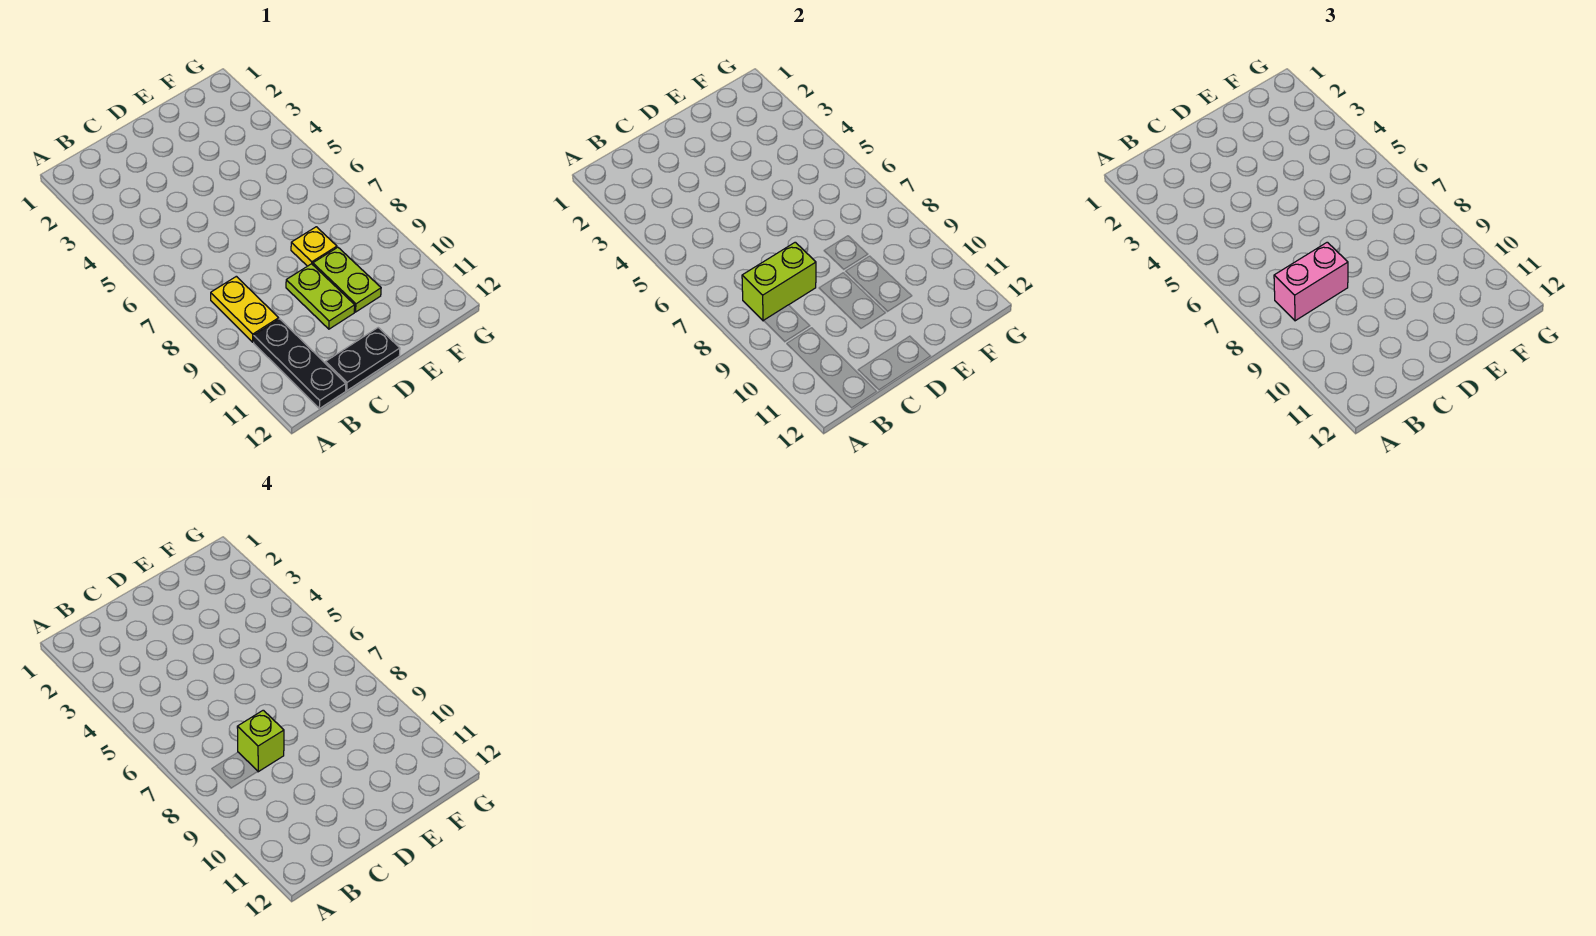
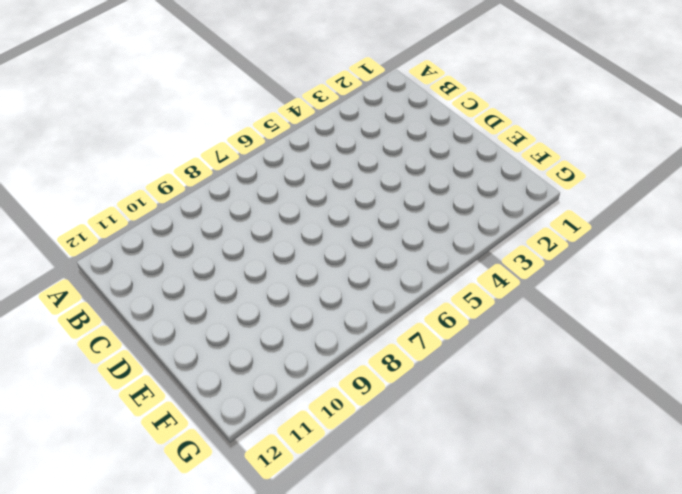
none -> yellow 1x2 plate [211,276,279,342]
none -> black 1x3 plate [254,319,346,409]

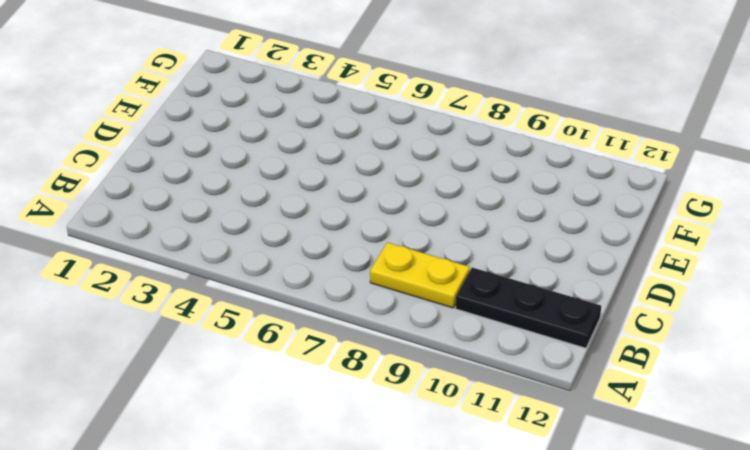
none -> black 1x2 plate [325,328,400,390]
none -> lime 1x2 plate [286,264,355,329]

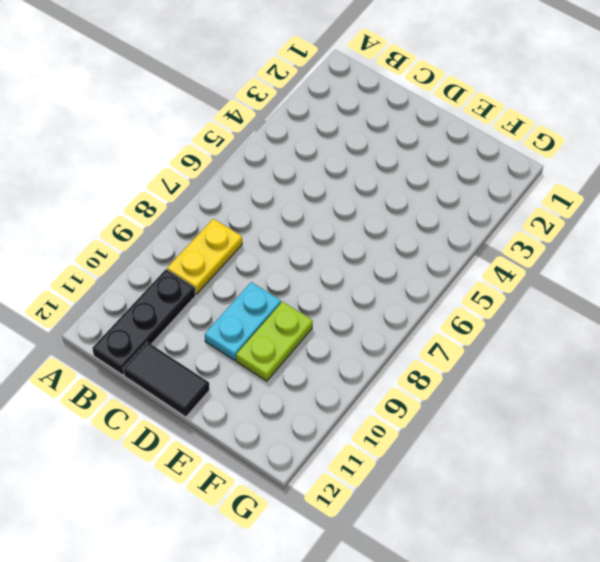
black 1x2 tile [123,342,209,417] -> black 1x2 plate [325,328,400,390]
cyan 1x2 plate [205,282,281,361] -> lime 1x2 plate [286,264,355,329]
none -> yellow 1x1 plate [291,227,337,266]
none -> lime 1x2 brick [742,242,816,321]

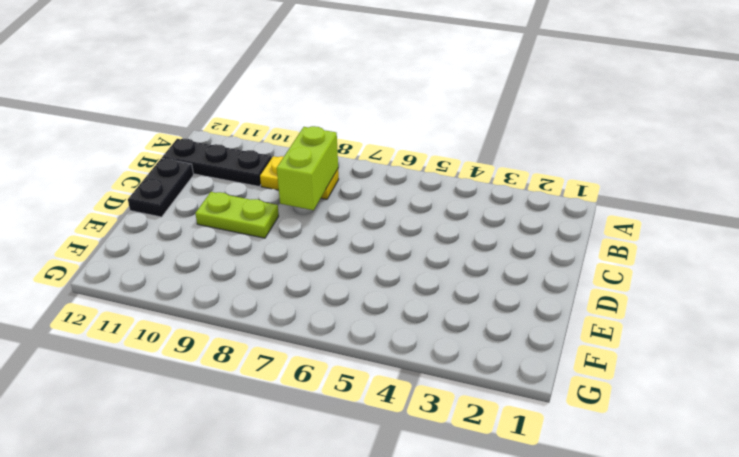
none -> yellow 1x1 plate [291,227,337,266]
none -> lime 1x2 plate [313,247,381,312]

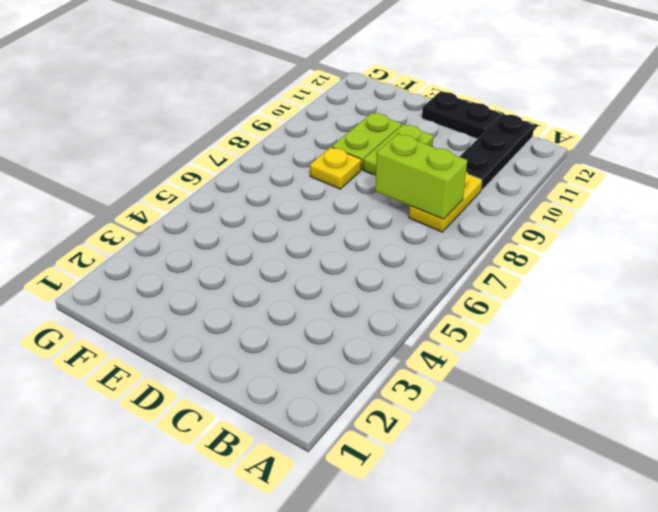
none -> pink 1x2 brick [1274,242,1348,321]
none -> lime 1x1 brick [237,710,284,772]

